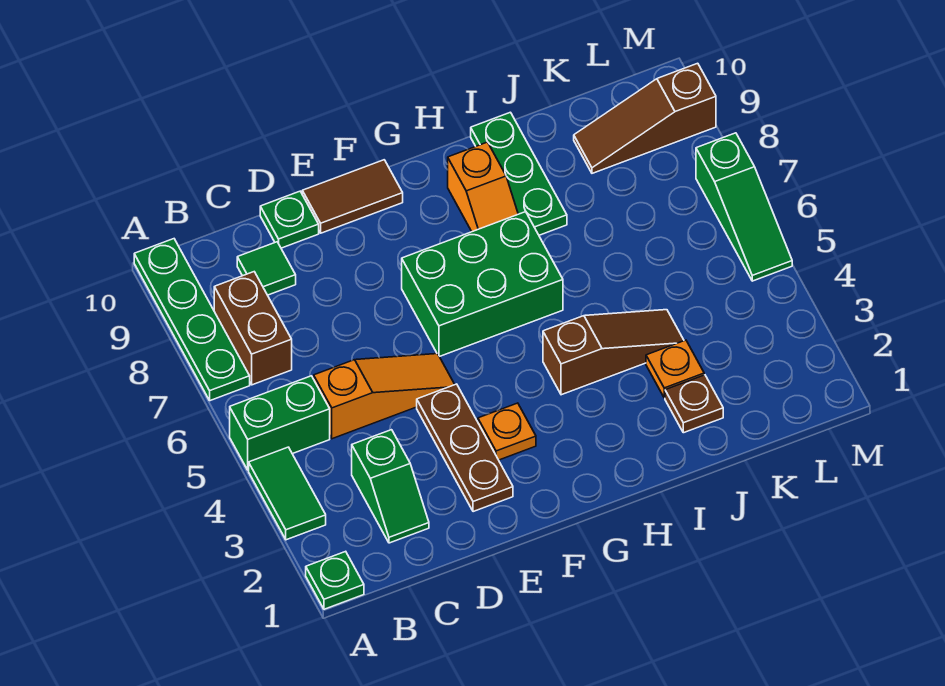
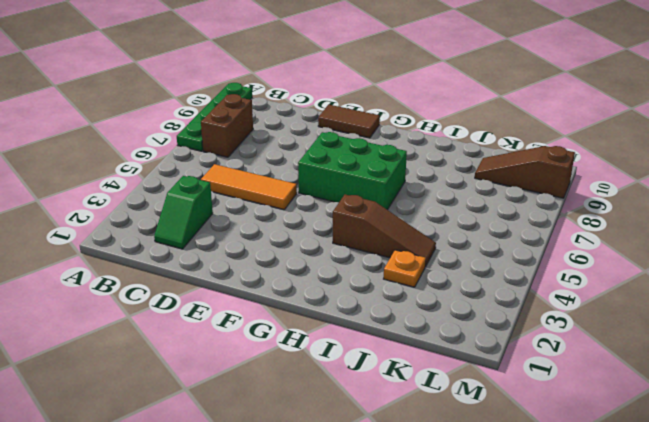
orange 1x3 tile [201,164,297,210] -> orange 1x3 slope [314,354,455,439]
none -> green 1x1 plate [306,551,364,609]
none -> green 1x2 tile [249,447,326,540]
none -> green 1x2 brick [230,376,330,470]

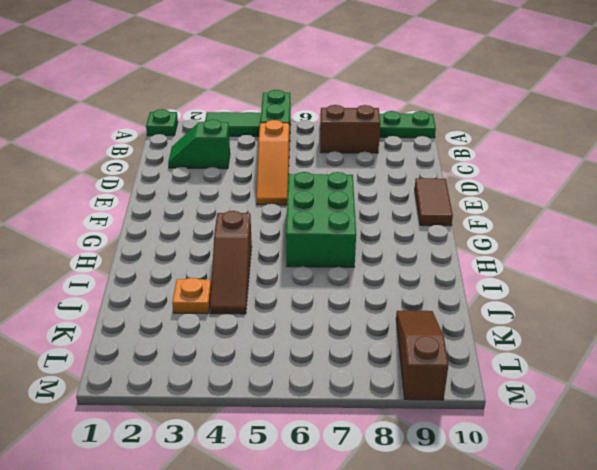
none -> green 1x1 tile [237,242,296,295]
none -> green 1x1 plate [260,191,319,248]
none -> brown 1x3 plate [417,384,513,512]

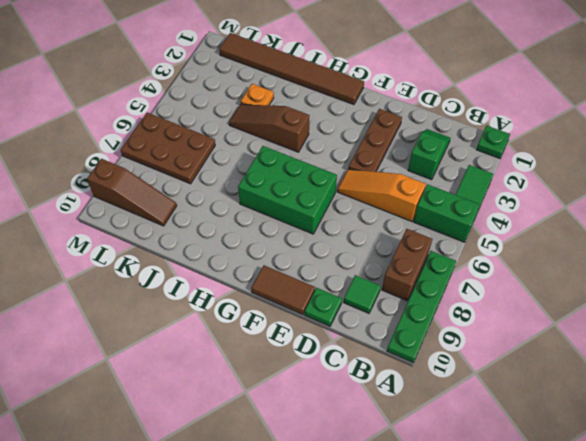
brown 1x6 tile [219,33,364,105] -> none
brown 2x3 plate [121,113,215,184] -> green 1x3 slope [696,133,792,281]
none -> orange 1x1 plate [478,403,536,460]
none -> orange 1x2 slope [448,142,518,232]
none -> green 1x3 plate [471,112,567,235]

